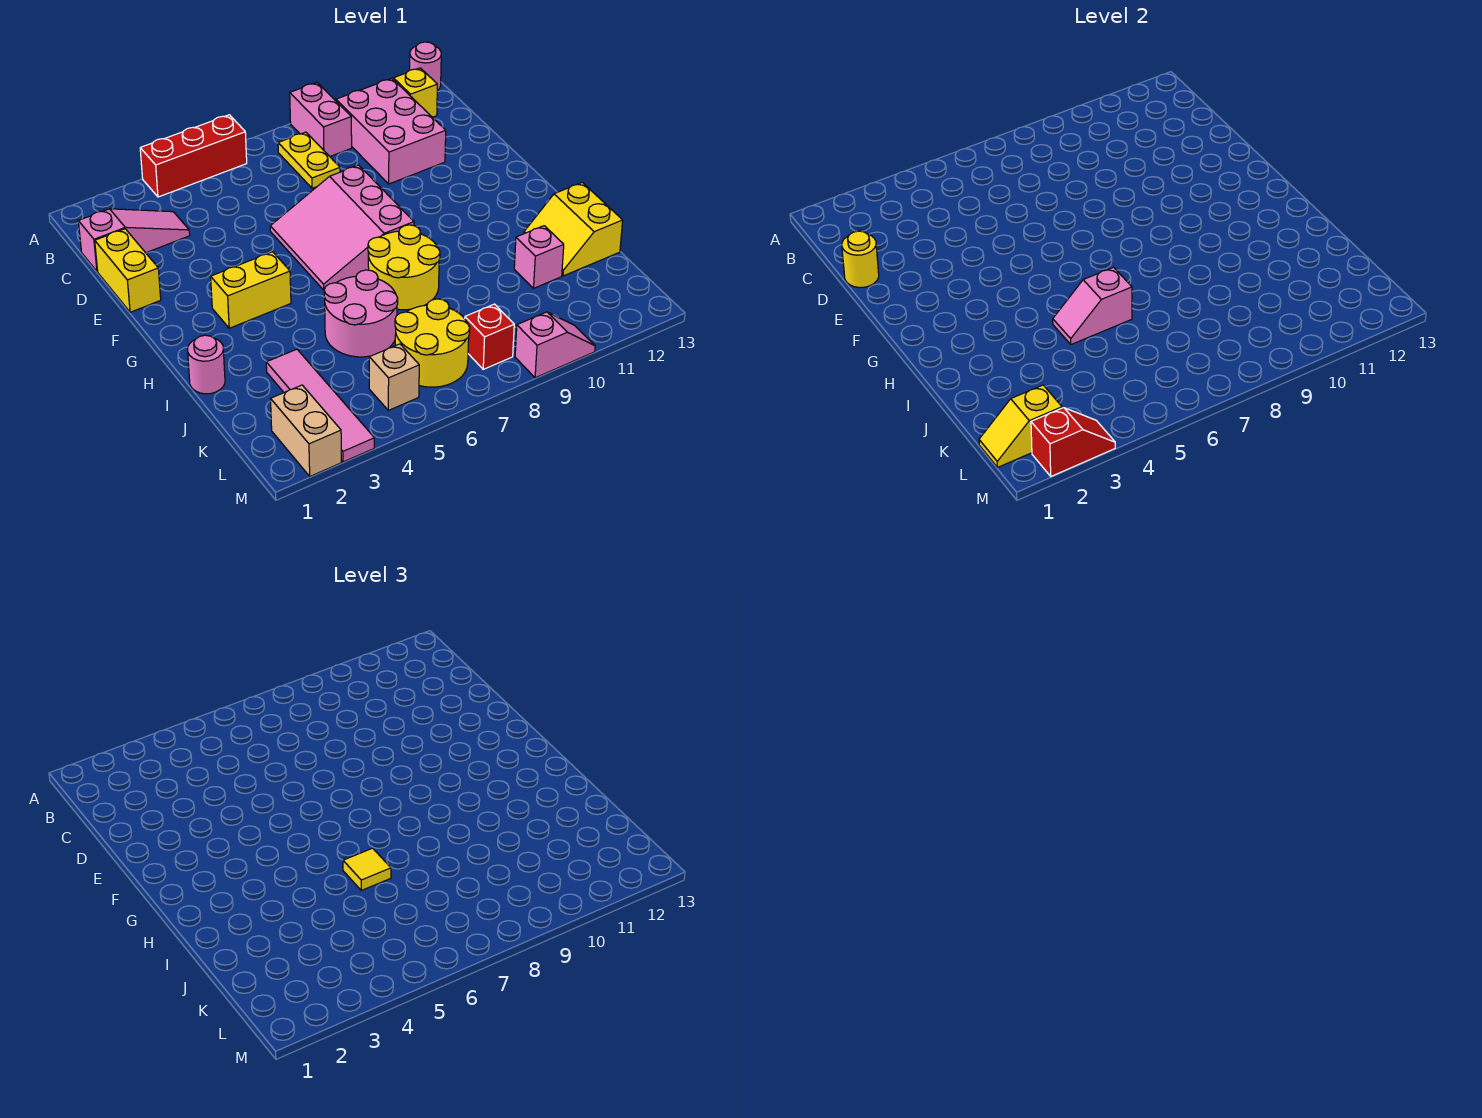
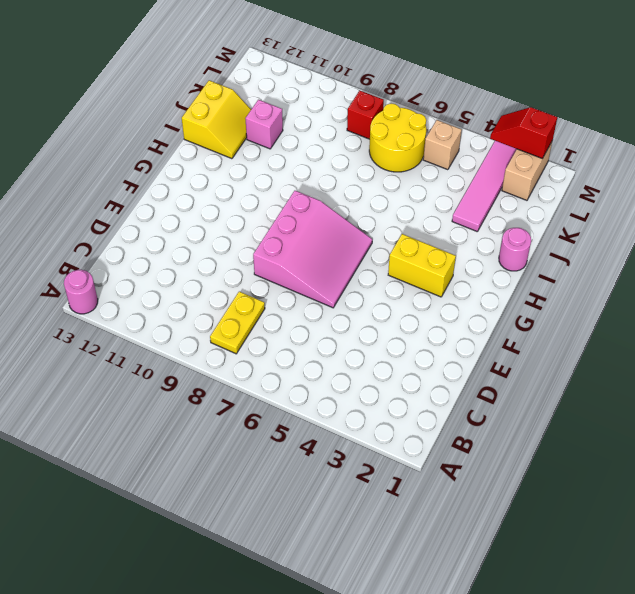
none -> red 1x3 brick [140,115,247,197]
none -> pink 1x2 brick [290,83,352,156]
none -> pink 2x3 brick [336,79,446,184]

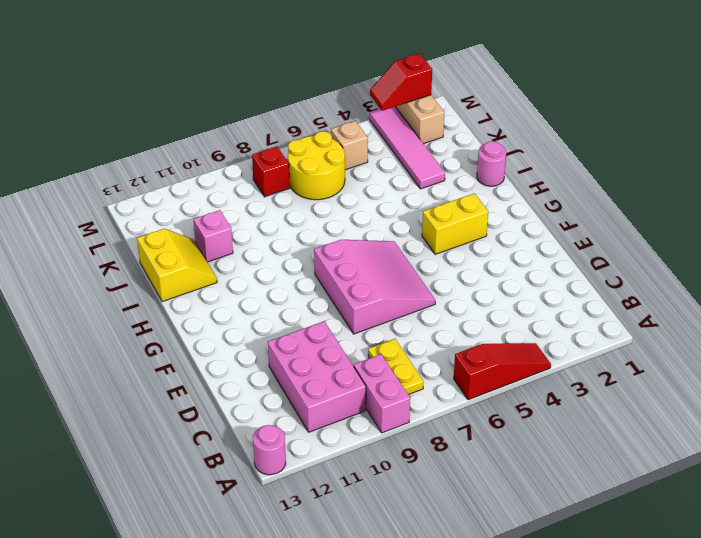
red 1x3 slope [454,343,551,400] -> red 1x3 brick [140,115,247,197]
none -> yellow 1x1 brick [393,68,437,117]
none -> pink 1x3 slope [78,209,190,271]
none -> yellow 1x2 brick [95,229,161,312]

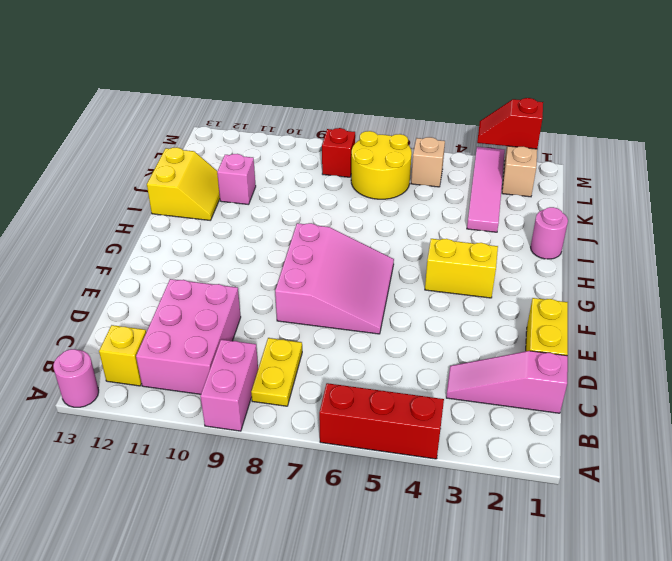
none -> yellow 2x2 round brick [368,225,440,310]
none -> pink 2x2 round brick [324,270,398,357]
none -> pink 1x2 slope [515,312,595,378]

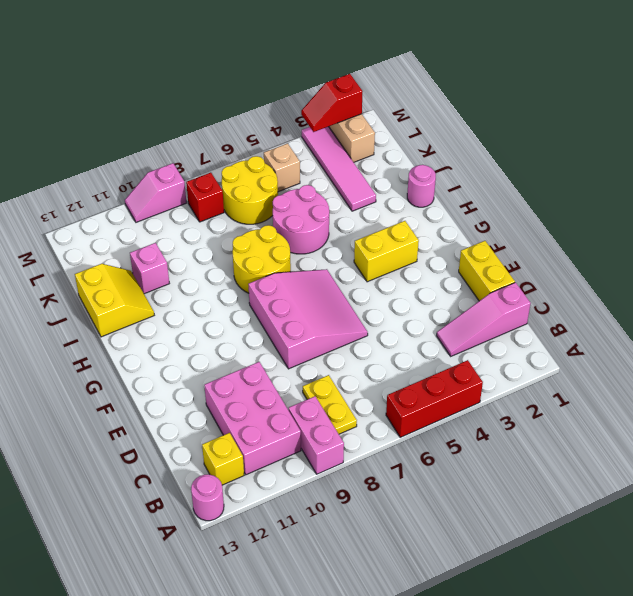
none -> yellow 1x1 round brick [842,231,879,288]
none -> pink 1x2 slope [1053,267,1132,344]
none -> yellow 1x2 slope [979,385,1062,467]

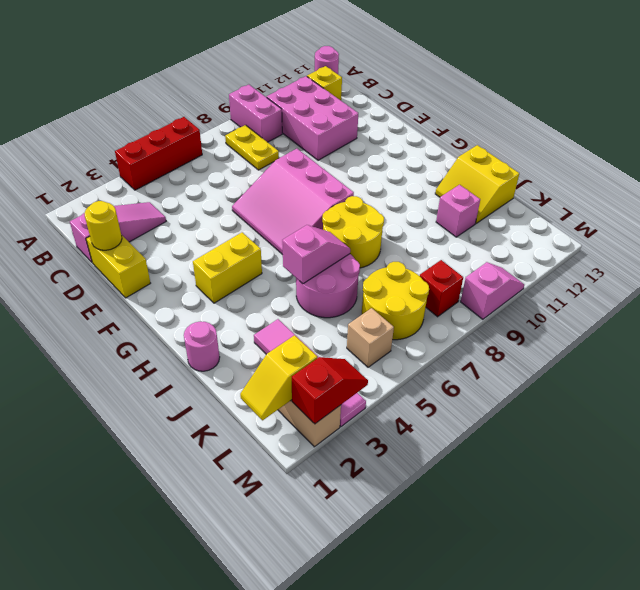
pink 1x2 slope [282,225,350,284] -> pink 1x2 slope turned to [1053,267,1132,344]
none -> yellow 1x1 tile [343,848,391,890]

